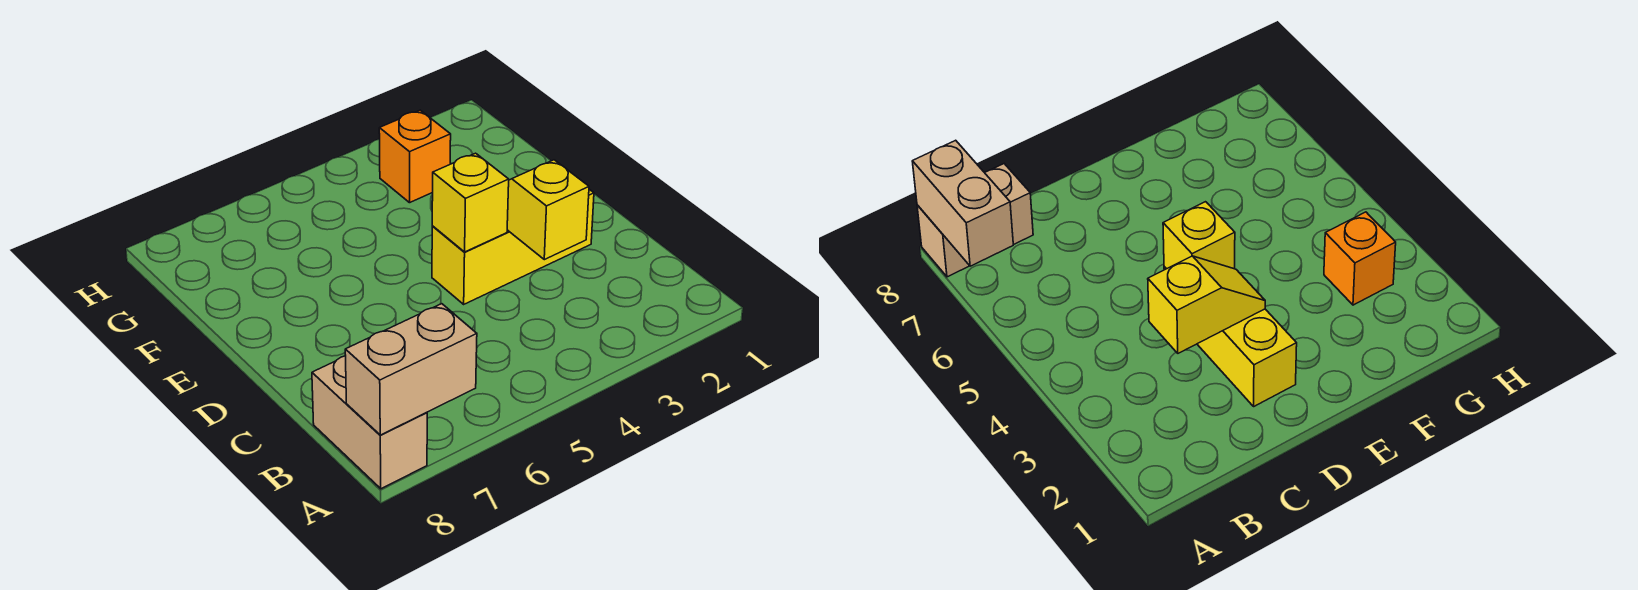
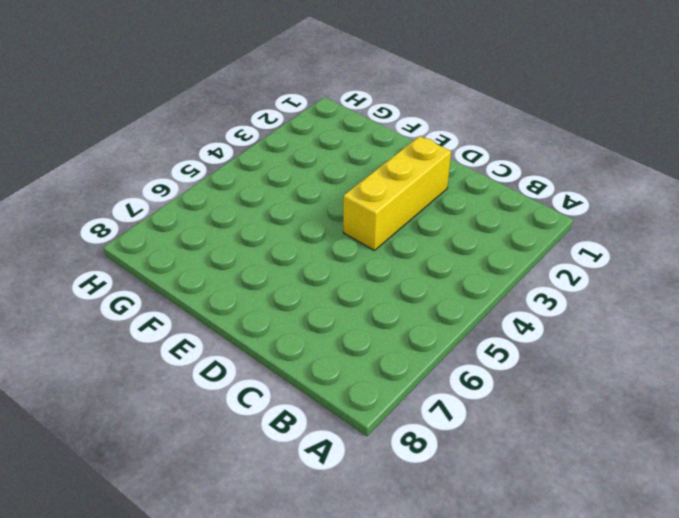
none -> tan 1x2 brick [312,356,427,489]
none -> orange 1x1 brick [379,110,451,203]

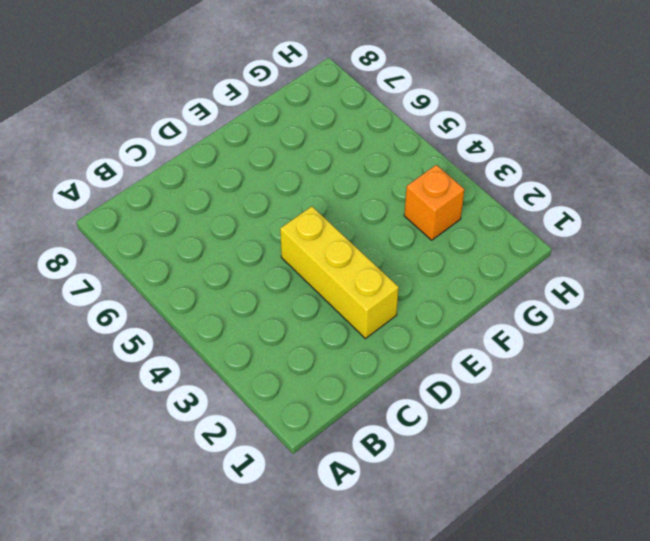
none -> tan 1x2 brick [312,356,427,489]
none -> tan 1x2 brick [345,304,477,435]

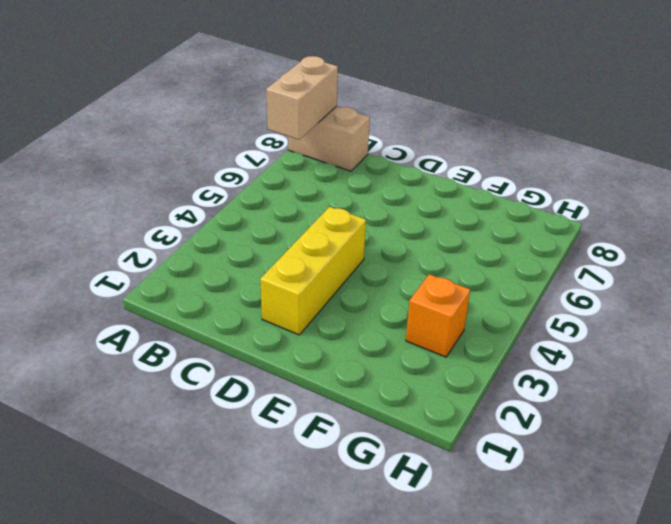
none -> yellow 1x2 slope [507,160,589,260]
none -> yellow 1x1 brick [432,153,509,252]

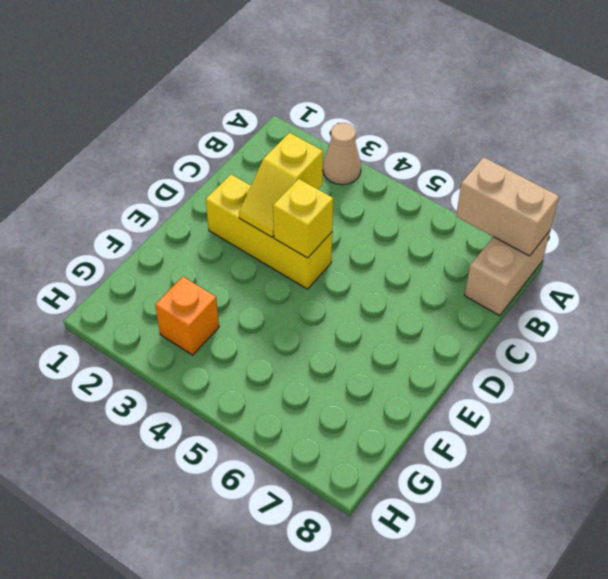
tan 1x1 cone [323,123,361,185] -> none

